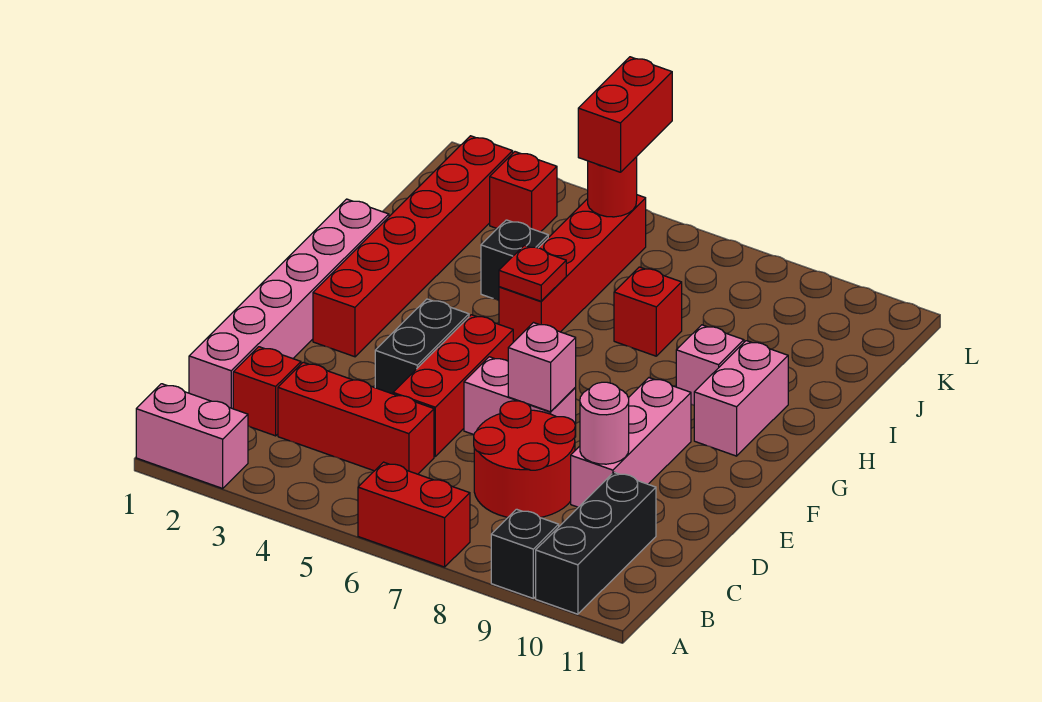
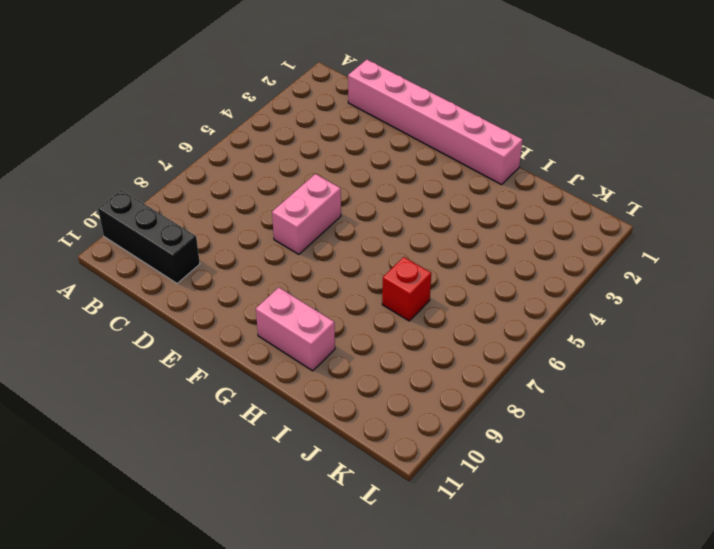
none -> pink 1x2 brick [136,384,248,488]
none -> red 1x2 brick [358,462,470,567]
none -> black 1x1 brick [491,509,559,598]

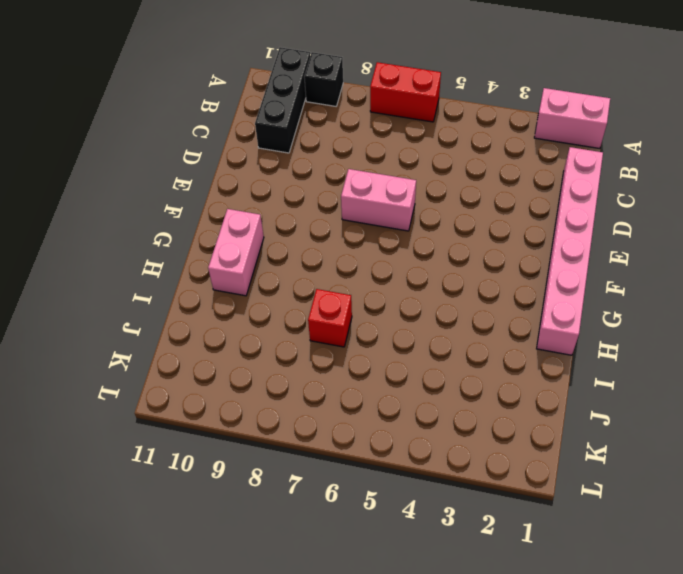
none -> red 1x1 brick [233,347,301,436]
none -> red 1x3 brick [278,362,434,474]
none -> red 2x2 round brick [474,401,575,518]

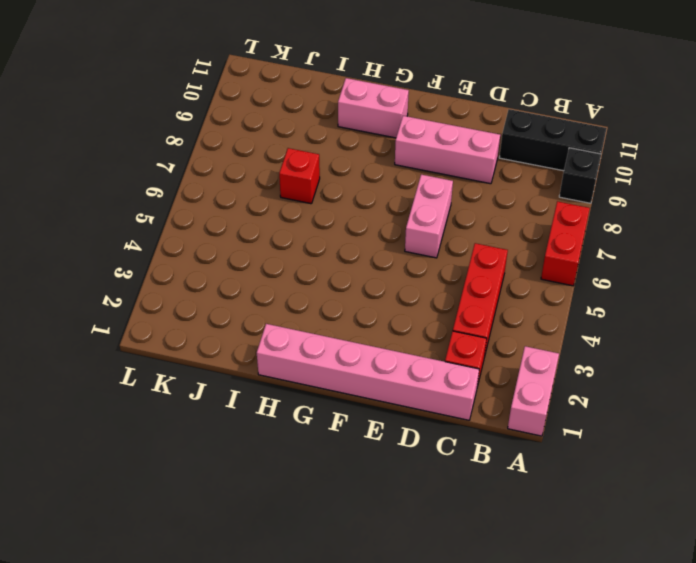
none -> red 2x2 round brick [474,401,575,518]
none -> red 1x3 brick [393,315,513,456]
none -> black 1x2 brick [375,299,469,394]

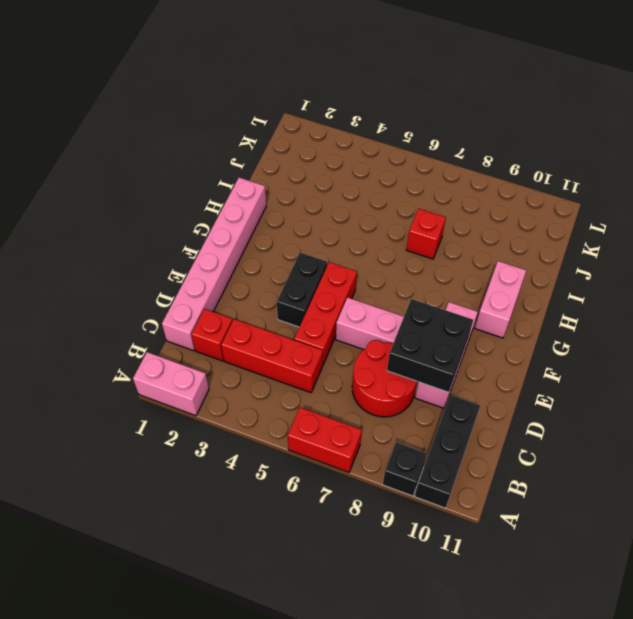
black 2x2 brick [387,299,473,392] -> pink 1x1 round brick [580,382,629,464]
none -> red 1x6 brick [313,136,513,357]
none -> red 1x4 brick [499,195,646,341]
none -> pink 1x1 brick [676,325,744,405]

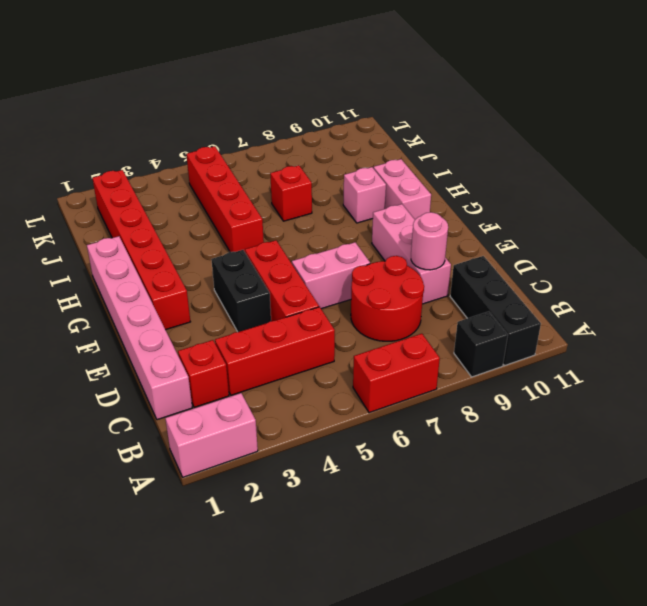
none -> black 1x1 brick [481,220,548,301]
none -> red 1x1 brick [490,152,557,232]
none -> pink 1x1 brick [508,323,576,412]

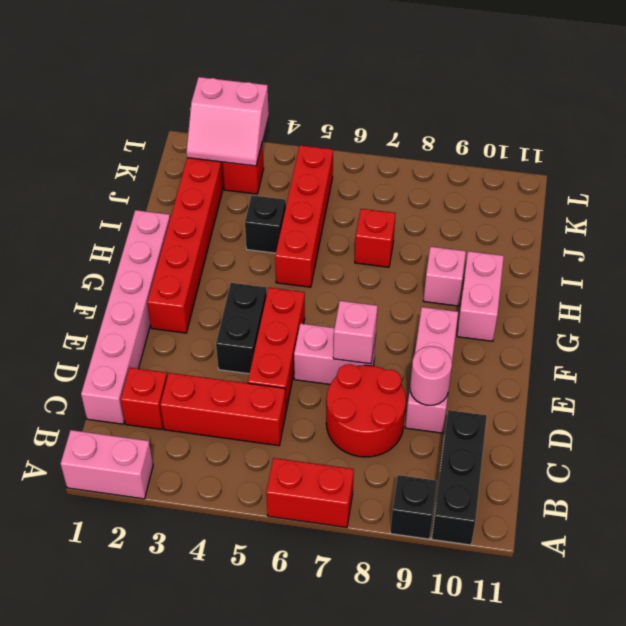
pink 2x2 slope [186,77,269,166] -> none
none -> red 1x1 plate [499,245,566,301]
none -> red 1x1 round brick [588,157,637,217]
none -> red 1x2 brick [578,57,672,172]

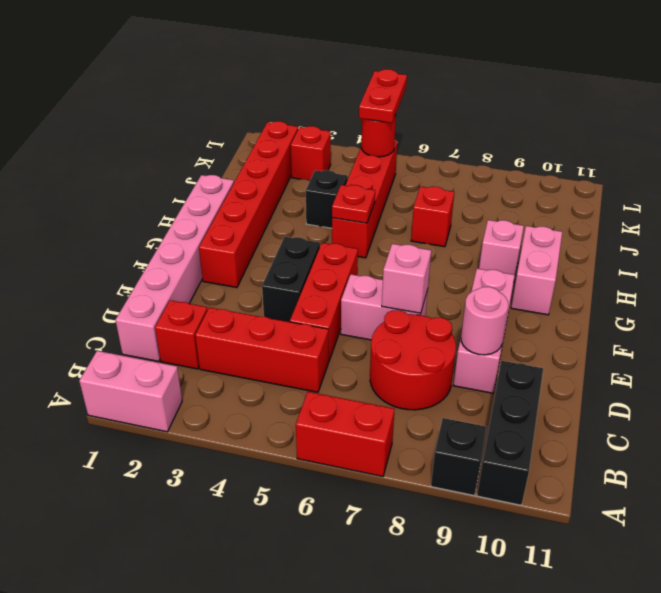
red 1x2 plate [359,69,407,123] -> red 1x2 brick [578,57,672,172]

